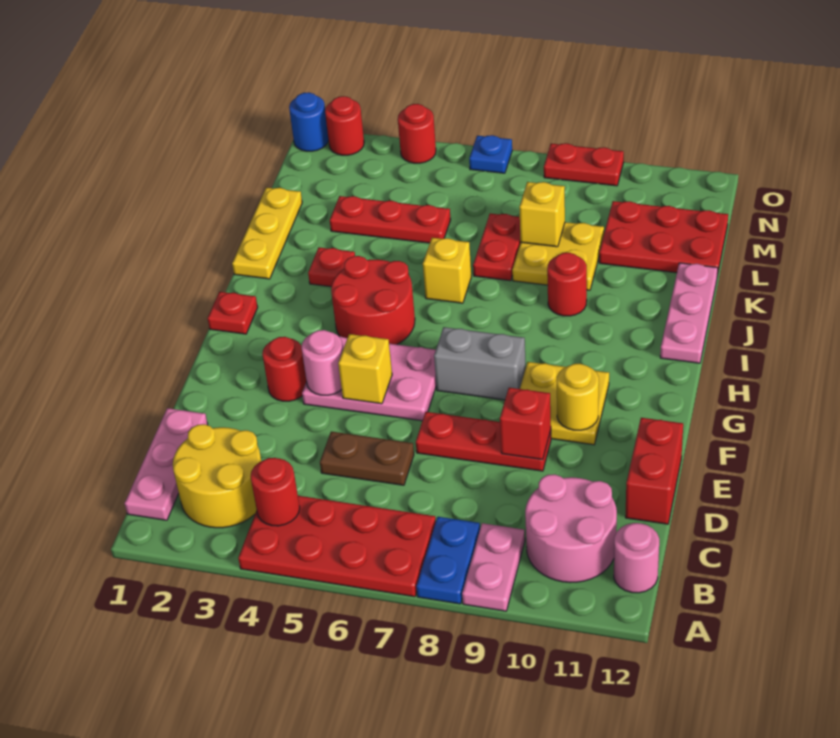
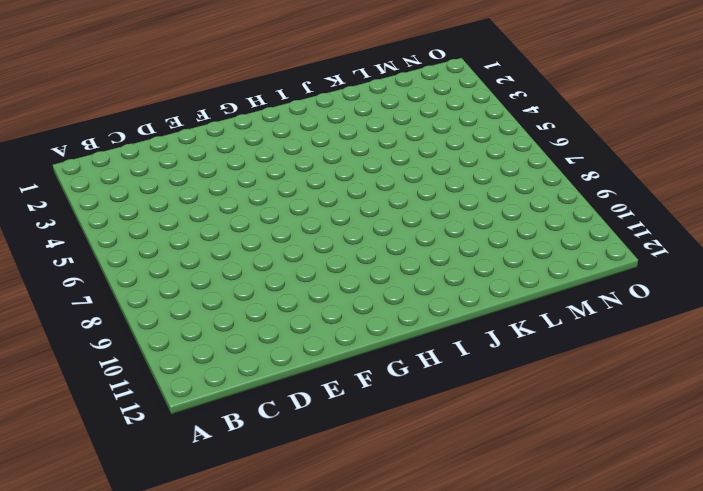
none -> red 2x4 plate [238,496,436,597]
none -> blue 1x2 plate [416,517,480,604]
none -> pink 1x2 plate [462,523,525,611]
none -> pink 1x3 plate [125,408,208,520]

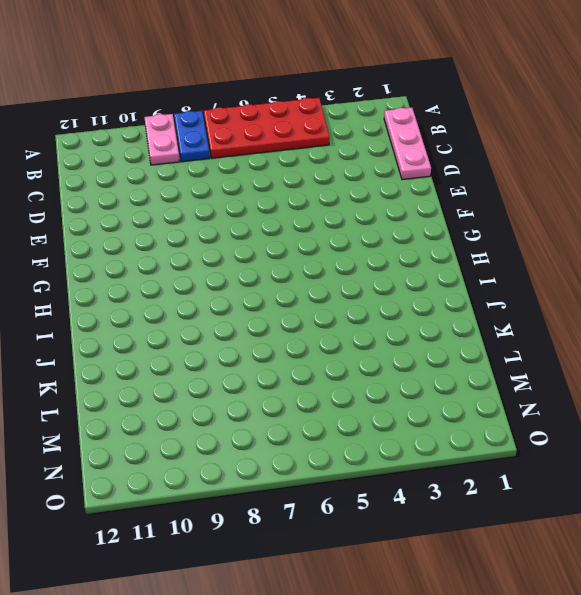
none -> yellow 2x2 round brick [173,424,261,528]
none -> pink 2x2 round brick [525,474,617,583]
none -> pink 1x1 round brick [614,523,659,593]
none -> brown 1x2 plate [320,432,414,485]

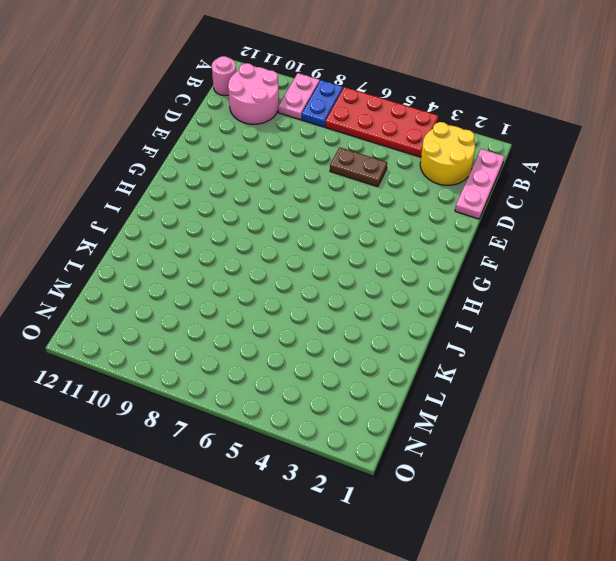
none -> red 1x2 brick [625,418,683,524]
none -> red 1x3 plate [416,412,551,471]
none -> red 1x1 round brick [262,337,306,401]
none -> pink 2x3 plate [302,336,436,421]

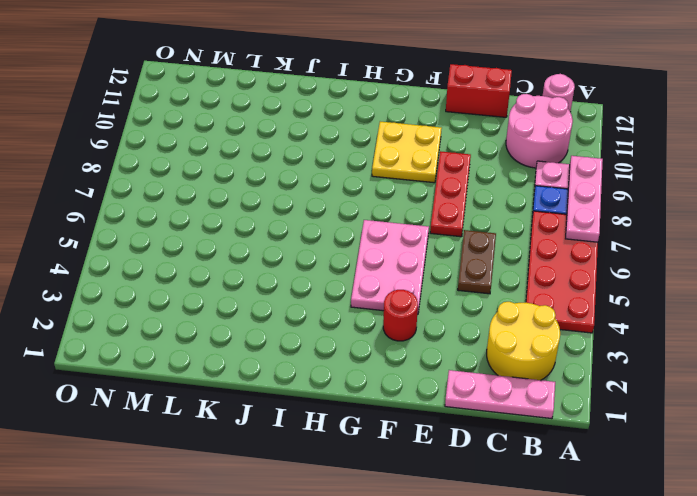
pink 1x3 plate [566,156,603,242] -> pink 1x3 plate turned to [660,263,718,363]
none -> grey 1x2 brick [434,327,526,400]
none -> red 1x1 plate [208,292,258,334]
none -> red 2x2 round brick [331,256,415,345]
none -> yellow 1x3 plate [232,188,302,279]

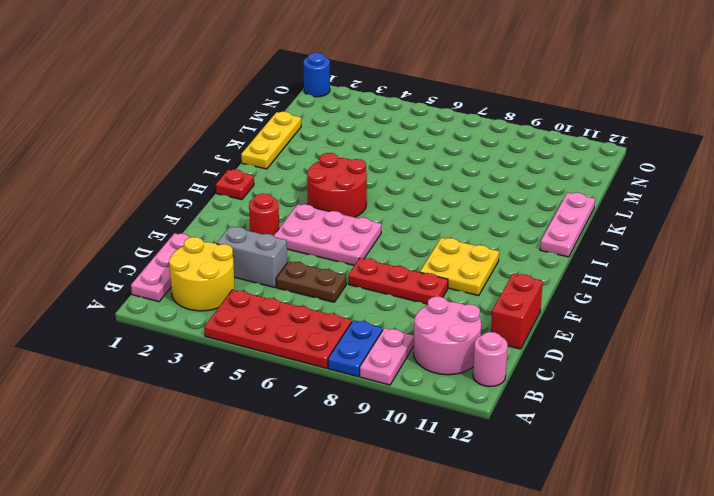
grey 1x2 brick [217,227,287,288] -> grey 1x2 brick moved to [434,327,526,400]
none -> red 1x1 plate [308,247,355,287]
none -> yellow 1x1 brick [423,238,471,303]
none -> red 1x1 round brick [547,253,587,316]
none -> red 1x2 plate [473,213,521,281]

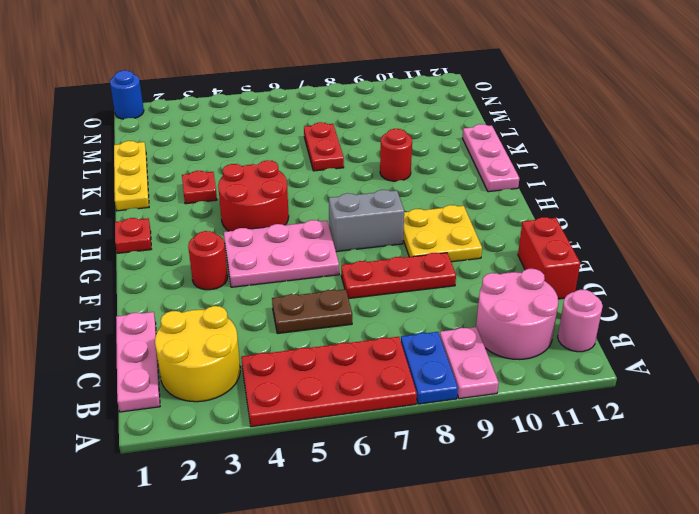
none -> yellow 1x1 brick [423,238,471,303]
none -> yellow 2x2 plate [512,222,604,290]
none -> red 1x3 plate [330,196,451,243]
none -> red 2x3 plate [599,201,728,276]

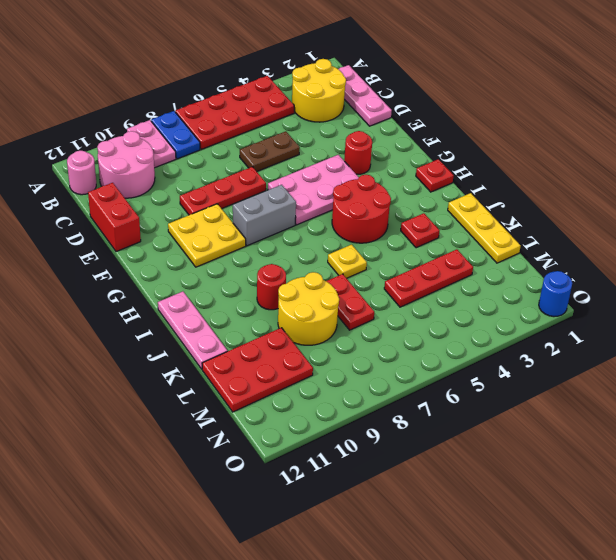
yellow 1x1 plate [328,245,367,278] -> yellow 1x1 brick [423,238,471,303]
yellow 2x2 round brick [278,272,339,345] -> yellow 2x2 plate [512,222,604,290]
none -> red 1x1 round brick [325,96,364,155]
none -> red 1x1 round brick [398,104,436,163]
none -> blue 1x1 plate [469,135,512,173]
none -> red 1x2 plate [544,143,624,186]

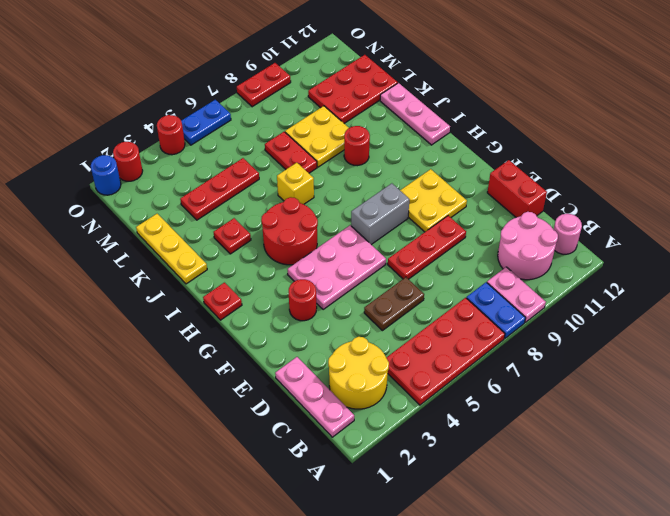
blue 1x2 plate [181,100,231,145] -> blue 1x1 plate [469,135,512,173]
none -> red 1x1 round brick [250,458,300,526]
none -> red 1x1 brick [500,388,551,460]
none -> pink 1x1 round brick [301,330,343,395]
none -> yellow 1x1 brick [338,334,392,404]

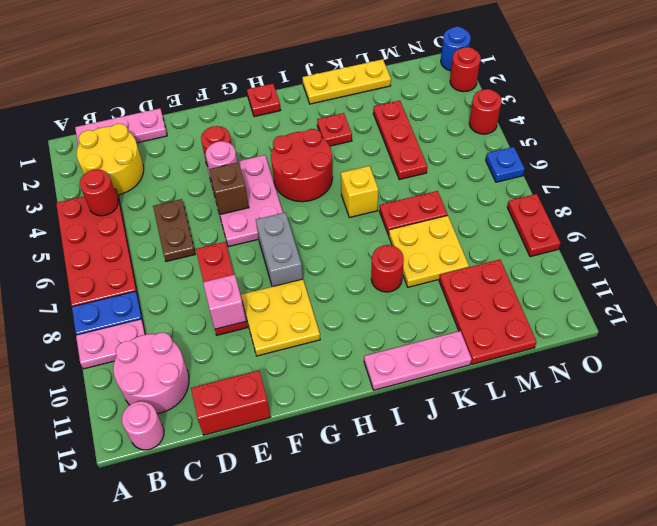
pink 1x1 brick [203,275,246,329] -> red 1x1 brick [500,388,551,460]
brown 1x1 brick [209,162,249,215] -> yellow 1x1 brick [338,334,392,404]
none -> yellow 1x1 round brick [557,364,599,430]
none -> yellow 1x1 brick [519,182,565,247]

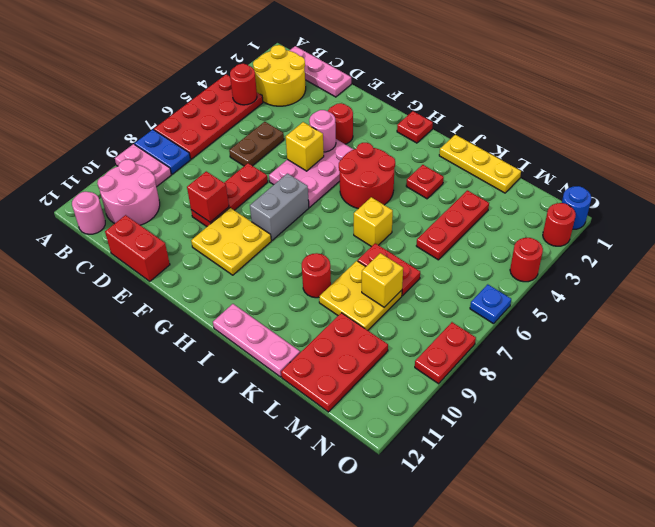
none -> yellow 1x1 round brick [557,364,599,430]

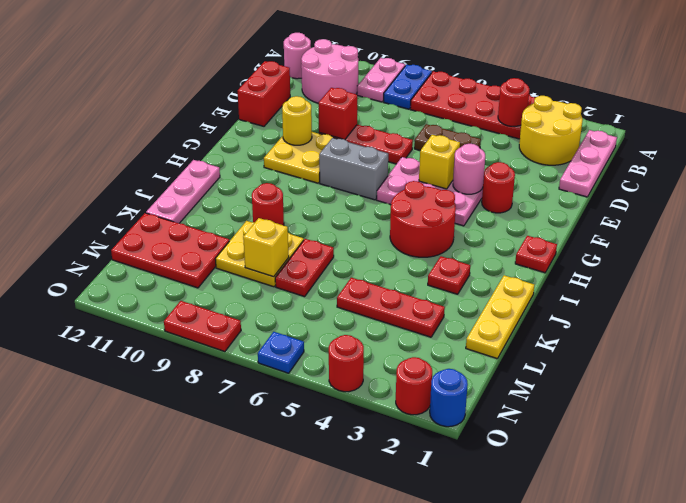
none -> yellow 1x1 brick [423,238,471,303]

